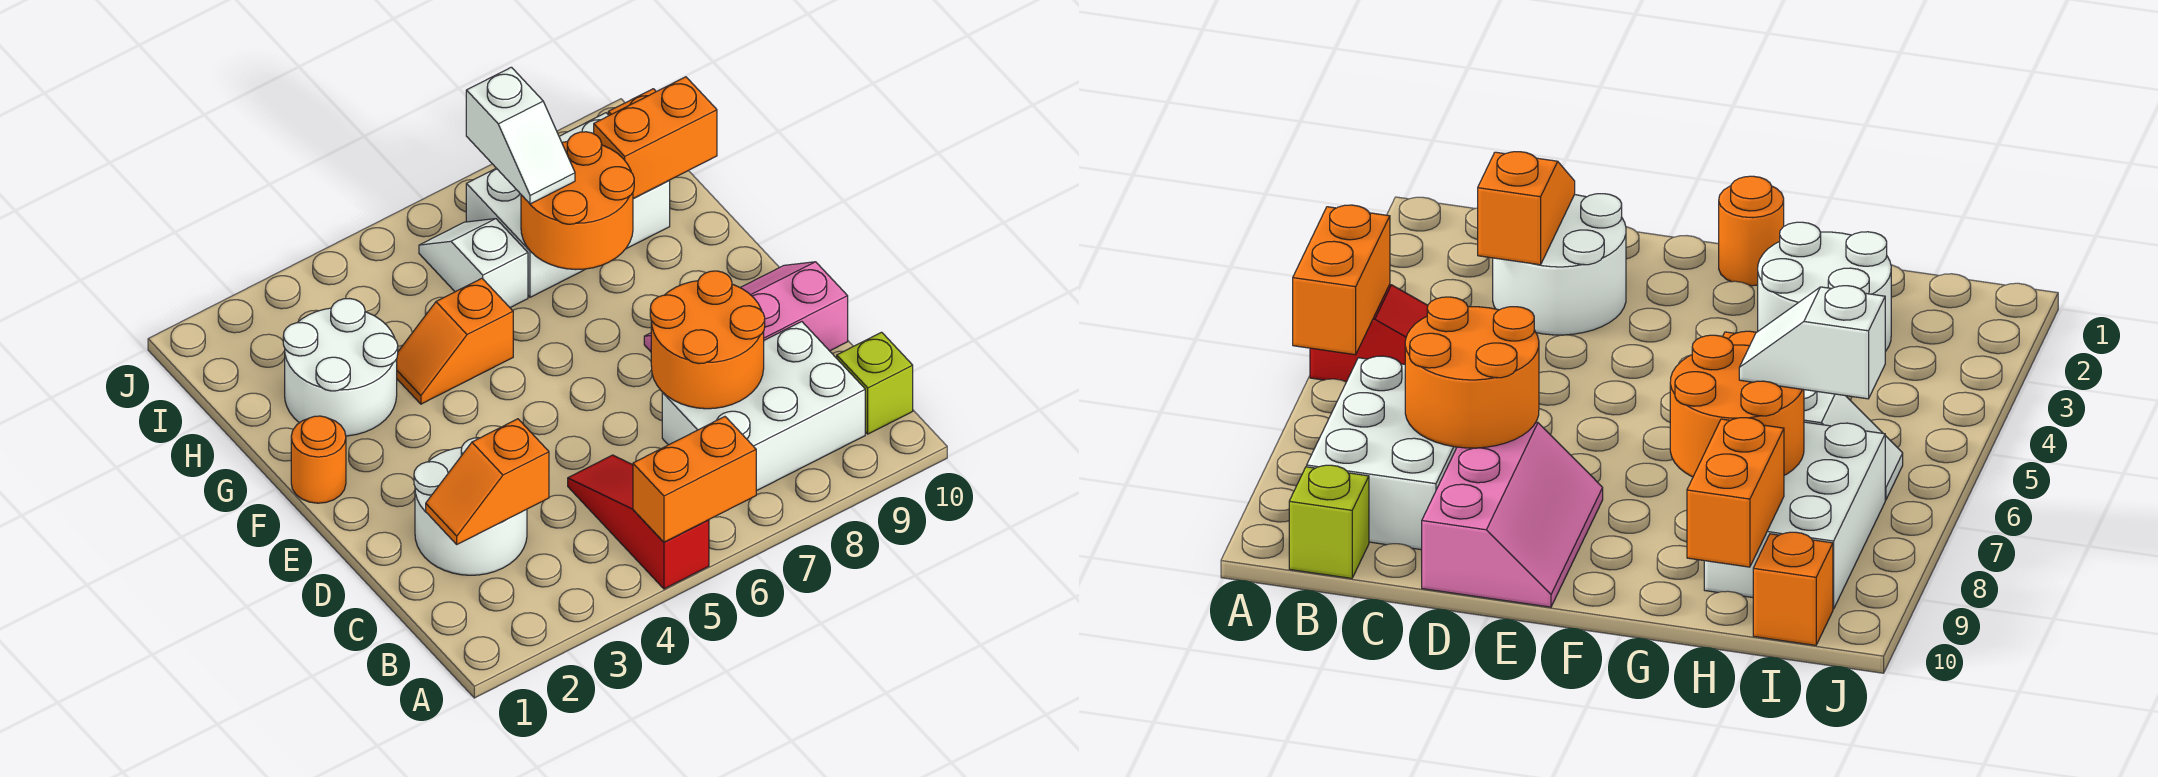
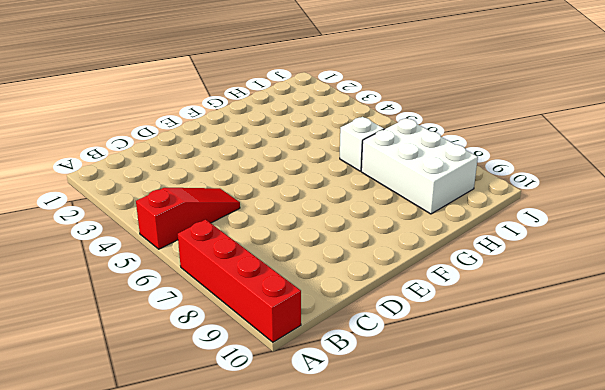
red 1x4 brick [178,219,301,342] -> none
none -> white 2x3 brick [662,322,865,491]
none -> lime 1x1 brick [837,332,913,434]
none -> white 2x2 round brick [414,438,527,575]

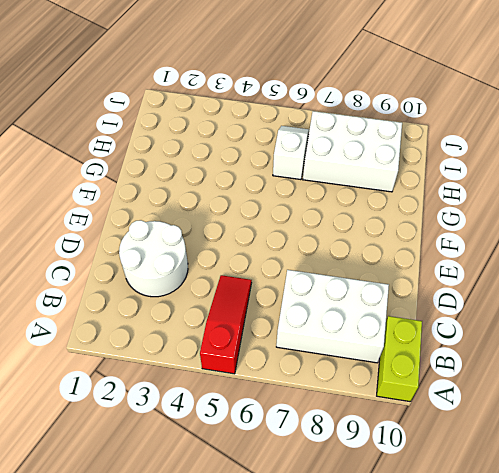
lime 1x2 brick [377,316,422,402] -> lime 1x1 brick [837,332,913,434]
none -> pink 2x3 slope [644,262,848,352]
none -> orange 1x1 round brick [291,416,346,503]
none -> white 2x2 round brick [283,299,398,436]

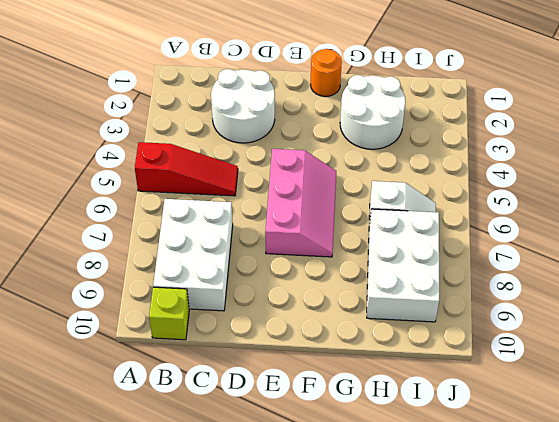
pink 2x3 slope [265,149,336,257] -> pink 2x3 slope moved to [644,262,848,352]
none -> orange 1x2 slope [397,278,513,404]
none -> orange 1x1 brick [1753,532,1833,645]
none -> orange 1x2 brick [633,417,756,542]

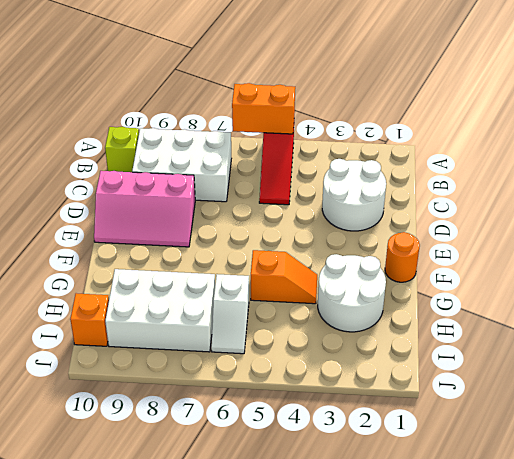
none -> orange 1x2 slope [426,419,549,544]
none -> orange 2x2 round brick [650,271,765,409]
none -> orange 2x2 round brick [521,132,634,270]

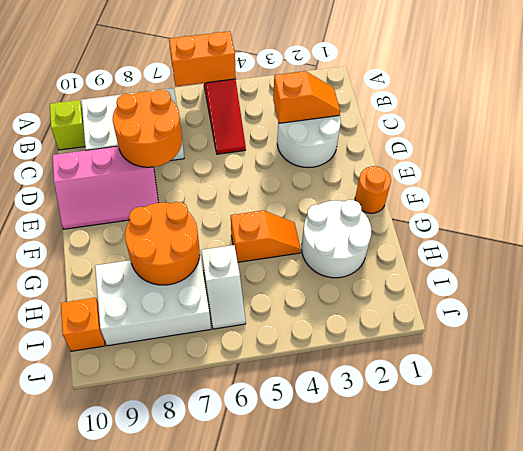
none -> orange 1x2 brick [594,77,717,198]
none -> white 1x2 slope [466,67,575,204]

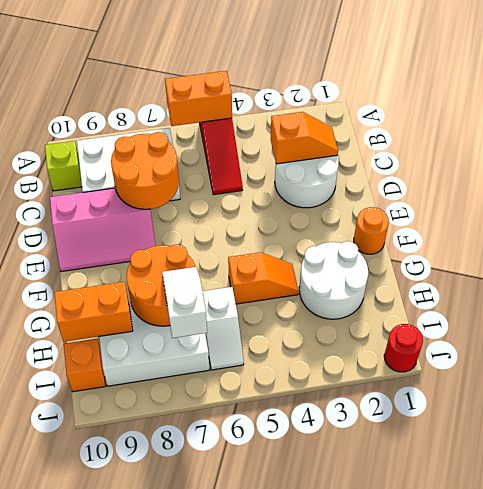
red 1x1 round brick [384,324,423,372] -> none

